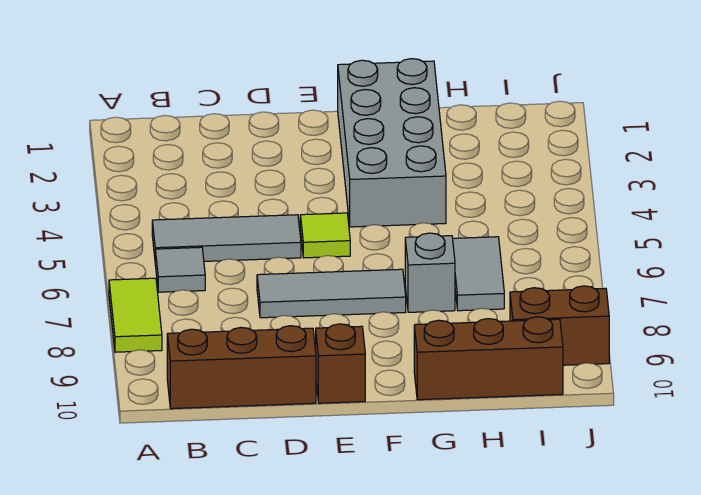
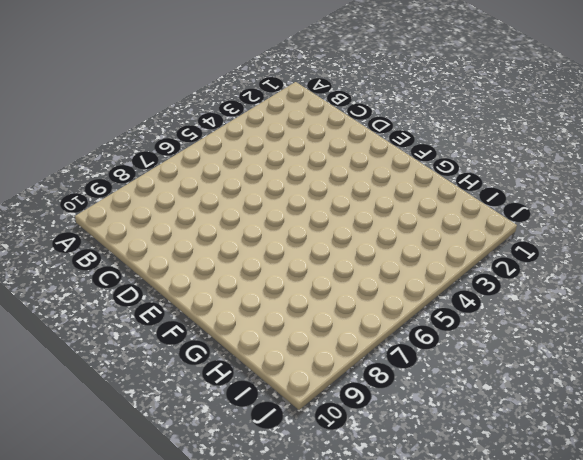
none -> lime 1x2 tile [109,278,162,352]
none -> grey 1x3 tile [152,215,301,261]
none -> grey 1x1 tile [155,247,205,292]

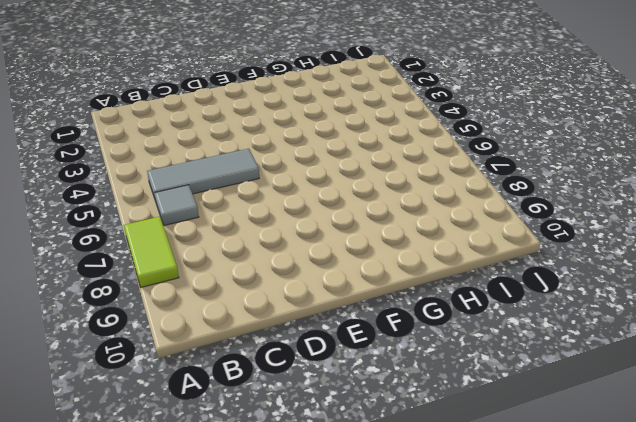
none -> brown 1x3 brick [167,326,316,409]
none -> grey 1x3 tile [257,269,406,318]
none -> lime 1x1 tile [300,213,350,258]

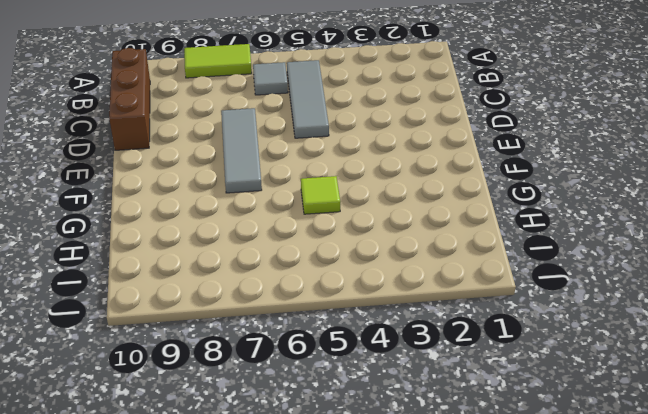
lime 1x1 tile [301,176,340,214] -> lime 1x1 tile moved to [300,213,350,258]
none -> brown 1x1 brick [316,324,365,403]
none -> grey 2x4 brick [338,59,446,227]
none -> grey 1x1 brick [405,233,455,312]

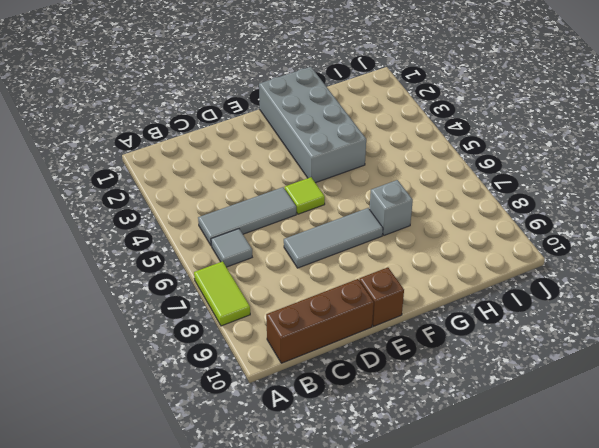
none -> brown 1x3 brick [414,317,563,400]
none -> grey 1x2 tile [453,237,504,311]
none -> brown 1x2 brick [510,286,609,365]

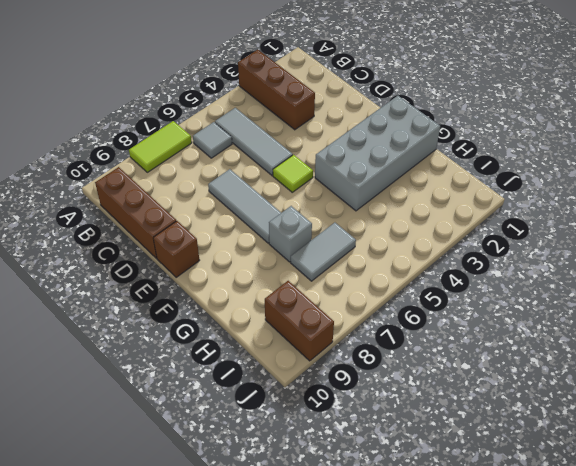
brown 1x3 brick [238,50,315,130] -> brown 1x3 brick moved to [414,317,563,400]

